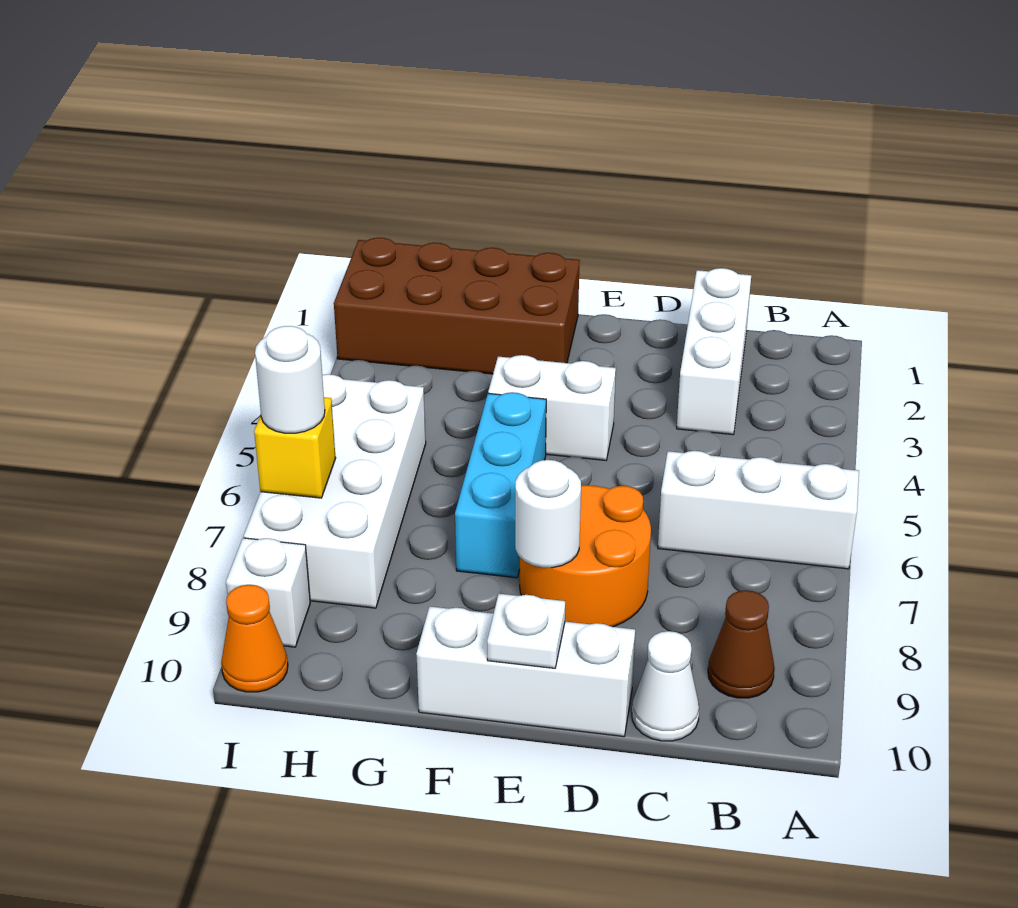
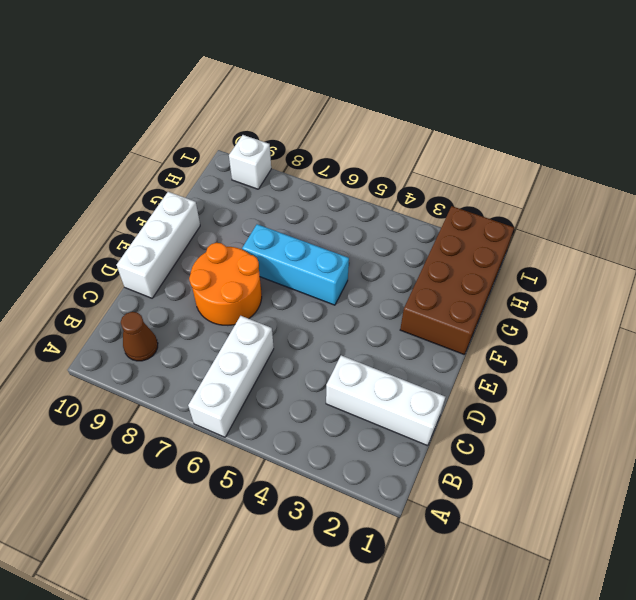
none -> white 1x1 cone [632,631,699,741]
none -> white 1x2 brick [488,355,616,460]
none -> white 2x4 brick [244,374,426,608]

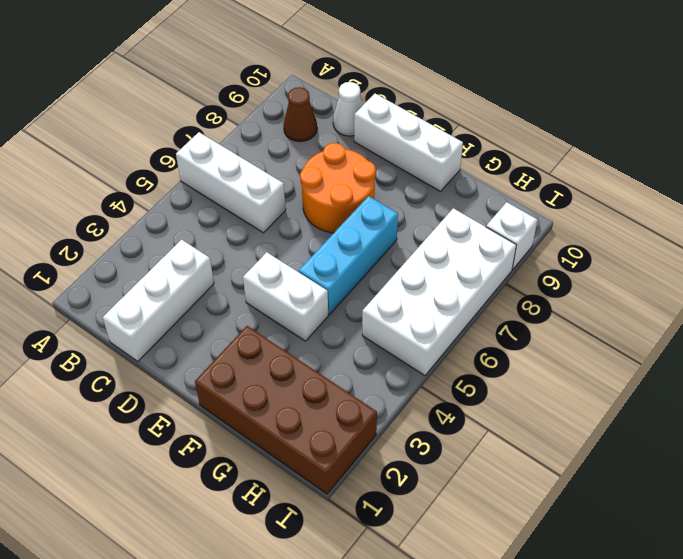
none -> orange 1x1 cone [221,585,288,692]
none -> white 1x1 round brick [515,460,581,568]
none -> white 1x1 plate [487,594,565,668]

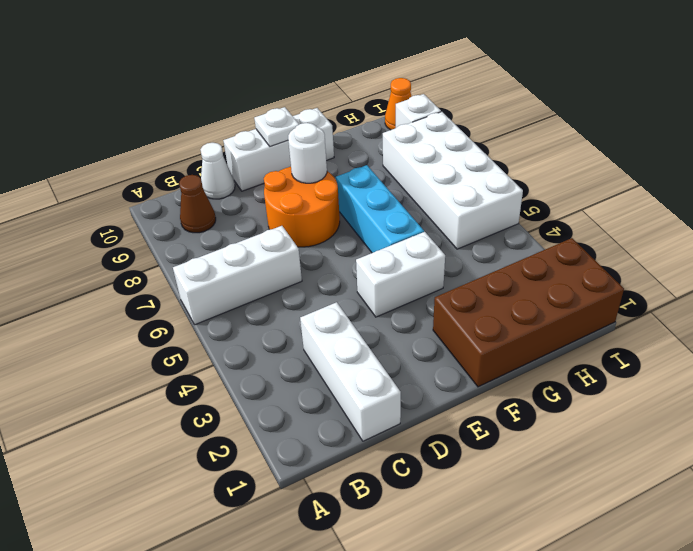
none -> yellow 1x1 brick [254,397,336,498]
none -> white 1x1 round brick [255,326,325,433]

